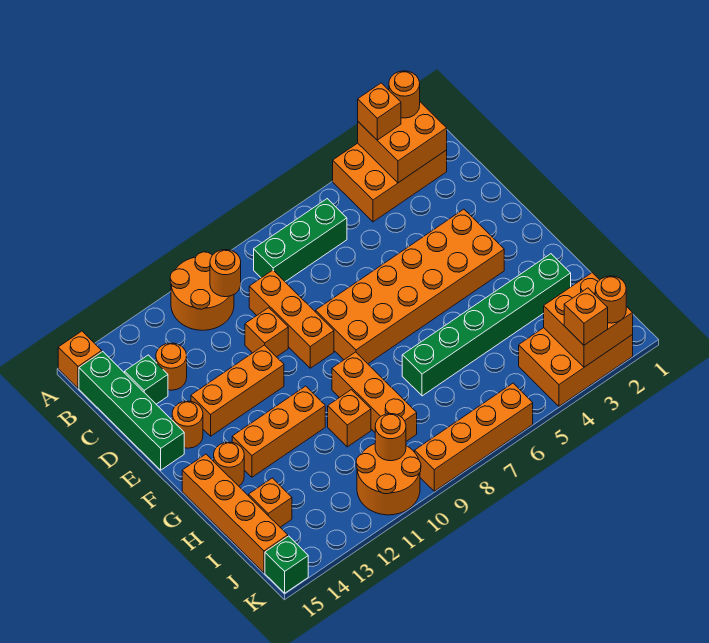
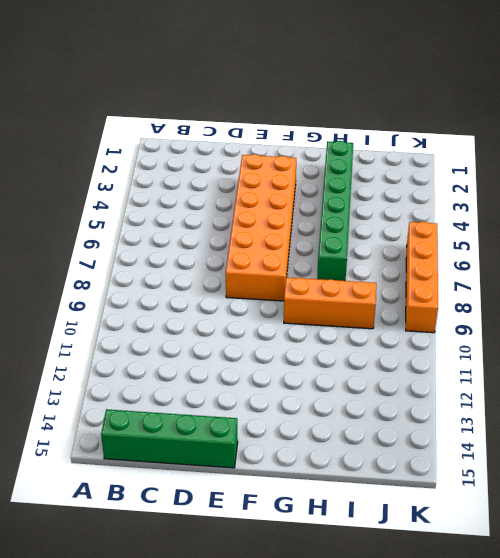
none -> orange 2x3 brick [333,143,447,222]
none -> orange 2x2 round brick [170,252,234,330]
none -> orange 1x1 brick [58,331,102,388]
none -> green 1x3 brick [254,199,347,282]

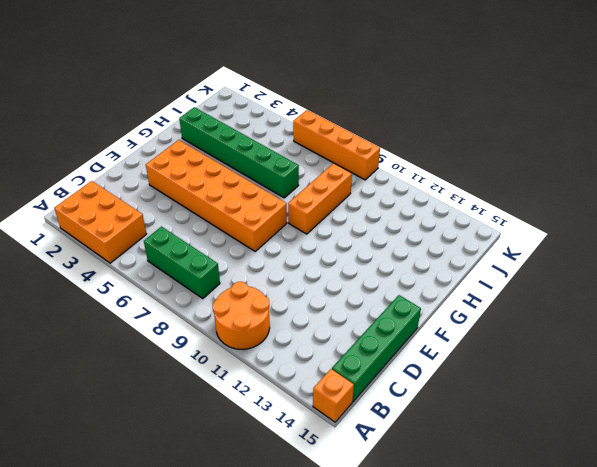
none -> orange 1x3 brick [249,270,334,368]
none -> orange 1x1 round brick [156,343,187,390]
none -> green 1x1 brick [125,355,168,404]
none -> orange 1x1 brick [245,308,288,357]

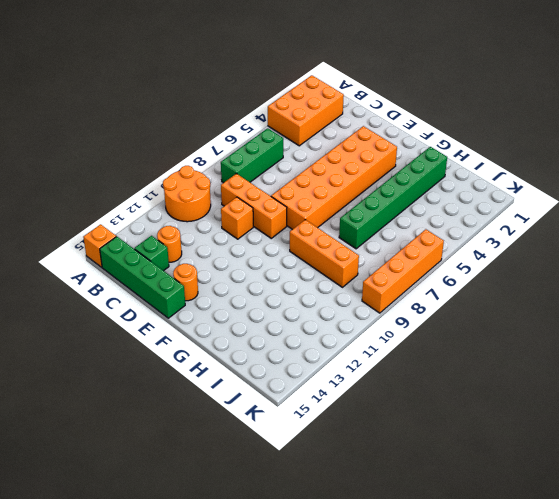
none -> orange 1x3 brick [191,345,284,436]
none -> orange 1x3 brick [232,386,325,477]
none -> orange 1x1 round brick [214,442,244,486]
none -> orange 1x4 brick [182,454,288,573]

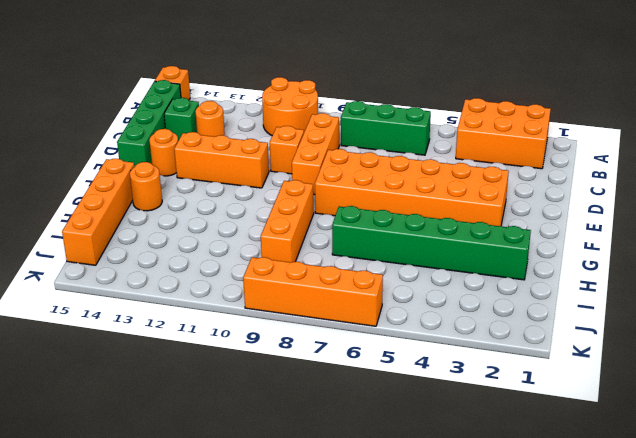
none -> orange 1x3 brick [232,386,325,477]
none -> orange 1x1 brick [328,390,371,447]
none -> orange 1x1 brick [249,478,292,527]
none -> orange 2x3 brick [519,328,633,406]

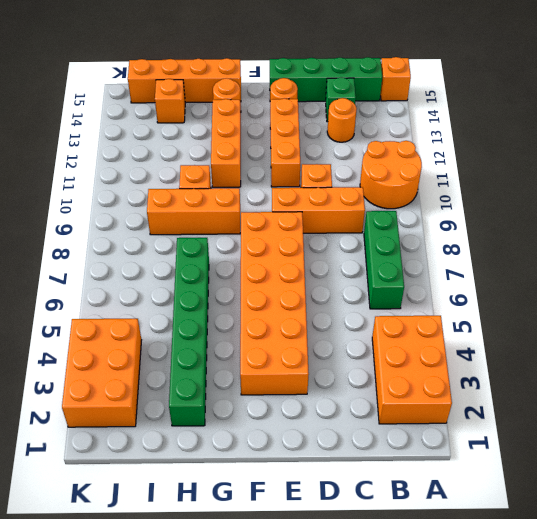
none -> orange 2x2 round brick [356,444,421,515]
none -> orange 1x4 brick [415,383,533,491]
none -> green 1x1 brick [265,536,308,593]
none -> orange 2x2 brick [358,102,447,183]

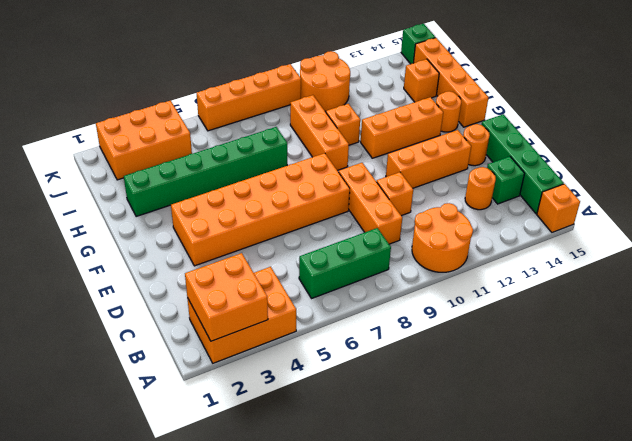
none -> orange 1x1 round brick [210,250,241,297]
none -> orange 2x2 brick [544,273,633,367]
none -> orange 1x1 round brick [375,414,406,461]
none -> orange 1x1 round brick [389,71,420,118]

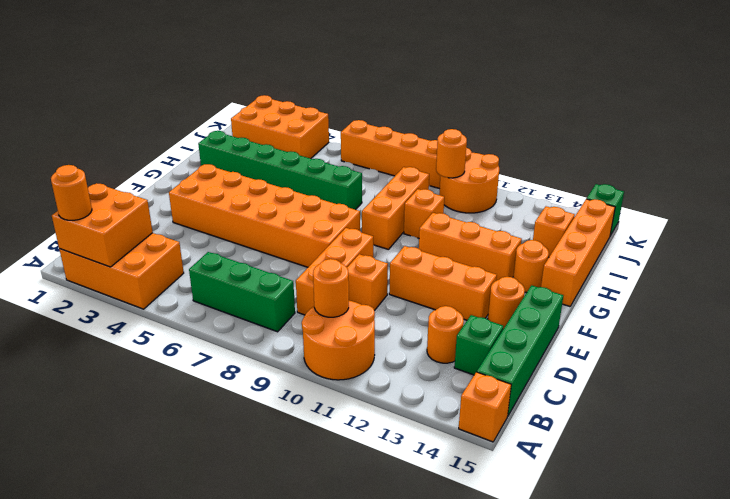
none -> orange 2x2 brick [544,273,633,367]
none -> orange 1x1 brick [358,83,401,140]
none -> orange 1x1 round brick [595,276,626,323]
none -> orange 1x1 brick [564,288,608,345]

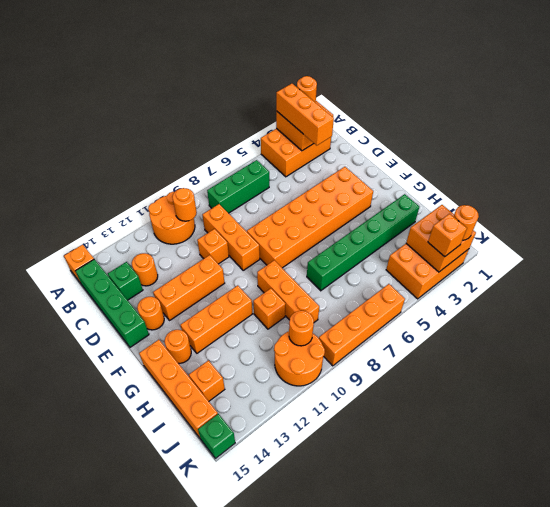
orange 1x3 brick [276,84,334,146] -> orange 1x1 brick [358,83,401,140]

